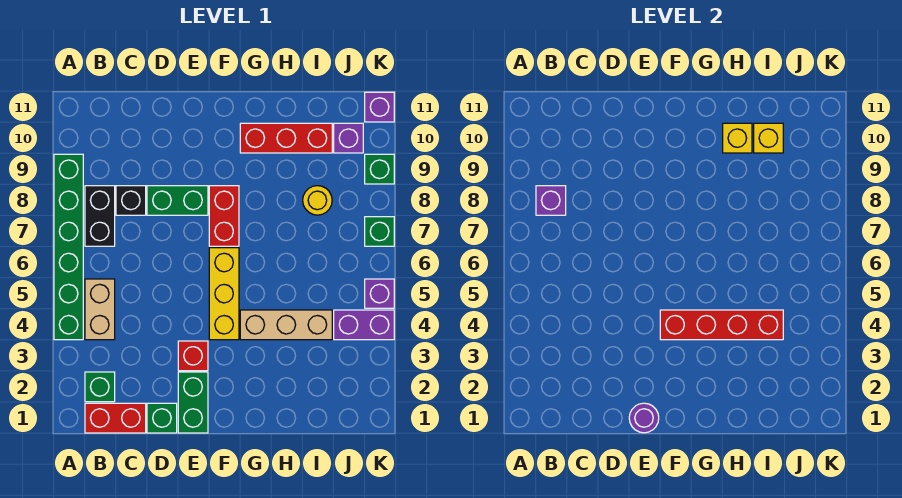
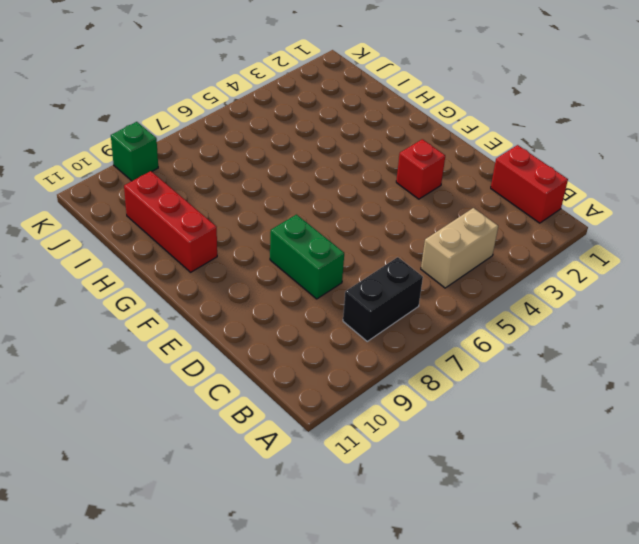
none -> green 1x6 brick [54,154,83,340]
none -> green 1x1 brick [85,372,115,402]
none -> black 1x1 brick [116,186,146,215]

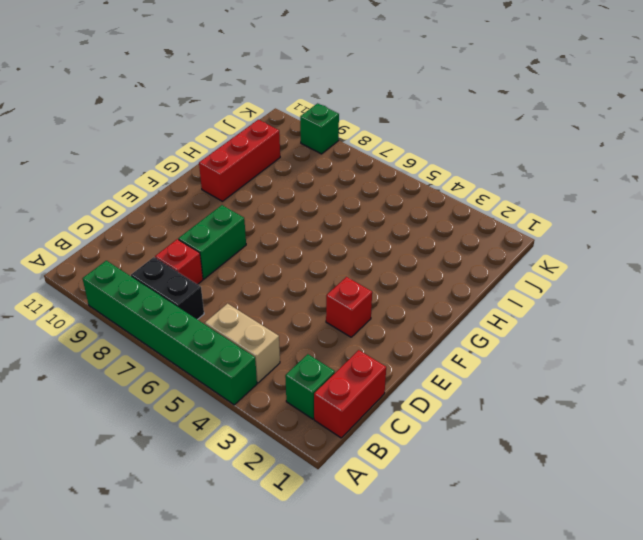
red 1x1 brick [155,239,203,285] -> black 1x1 brick [116,186,146,215]
none -> green 1x1 brick [147,403,177,433]
none -> green 1x2 brick [178,372,208,433]
none -> yellow 1x3 brick [209,248,239,340]

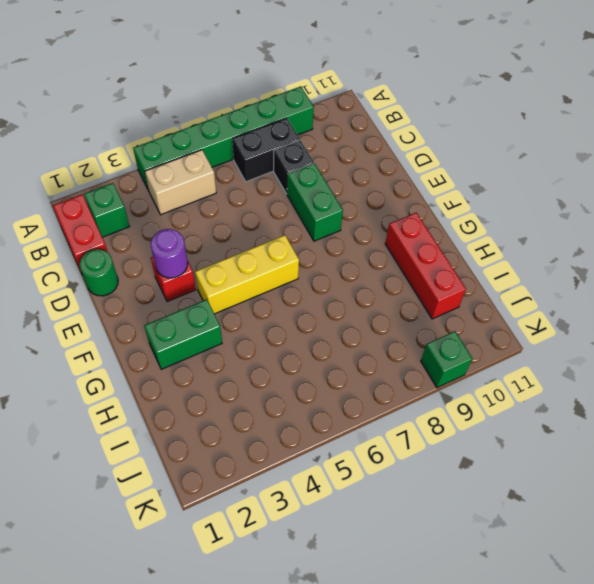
green 1x1 round brick [80,249,118,296] -> green 1x1 brick [147,403,177,433]
purple 1x1 round brick [151,229,188,278] -> purple 1x1 round brick moved to [629,403,659,433]
green 1x2 brick [144,299,222,369] -> green 1x2 brick moved to [178,372,208,433]
none -> red 1x2 brick [209,186,239,246]
none -> tan 1x3 brick [240,310,332,340]
none -> yellow 1x1 round brick [303,186,332,215]

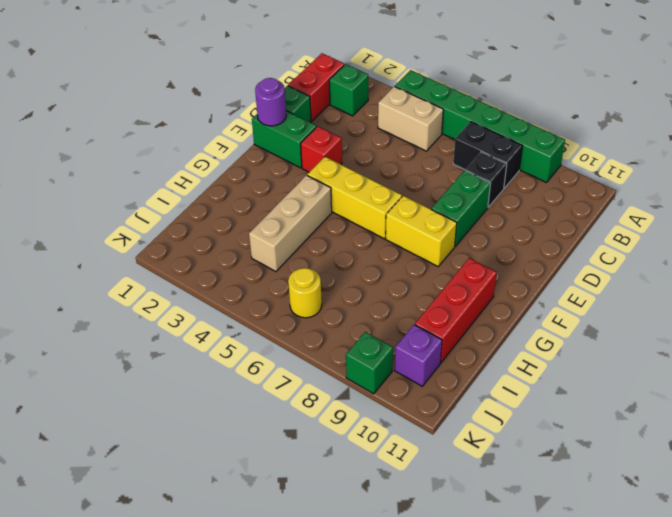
yellow 1x2 brick [386,196,457,266] -> red 1x2 brick [209,186,239,246]
yellow 1x1 round brick [288,268,322,318] -> yellow 1x1 round brick moved to [303,186,332,215]
none -> purple 1x2 brick [334,310,394,340]
none -> purple 1x1 brick [365,279,394,308]
none -> green 1x1 brick [365,217,394,246]

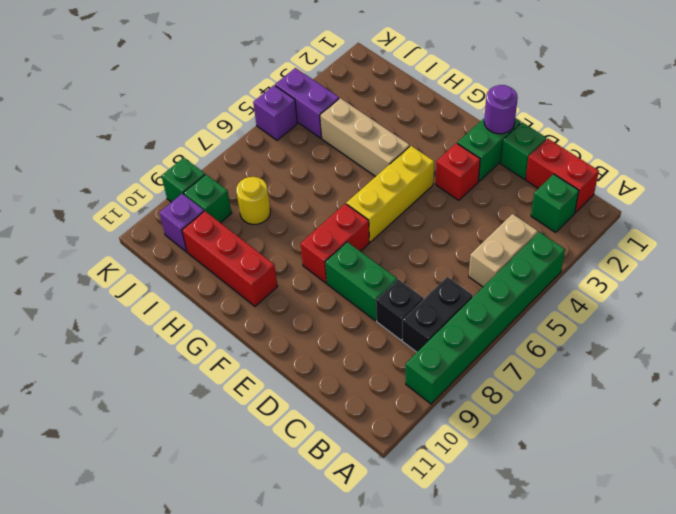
green 1x1 brick [184,174,232,223] -> green 1x1 brick moved to [365,217,394,246]
none -> purple 1x1 brick [365,92,394,122]
none -> purple 1x1 brick [536,186,566,215]
none -> red 1x4 brick [660,310,783,340]

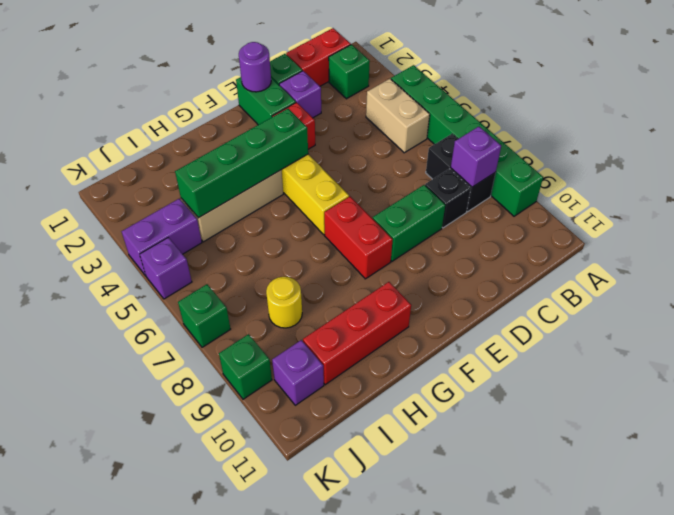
purple 1x1 brick [279,71,321,118] -> purple 1x1 brick moved to [365,92,394,122]
green 1x4 brick [175,109,308,218] -> red 1x4 brick [660,310,783,340]
none -> yellow 1x1 brick [723,123,752,153]
none -> yellow 1x1 brick [754,123,783,153]

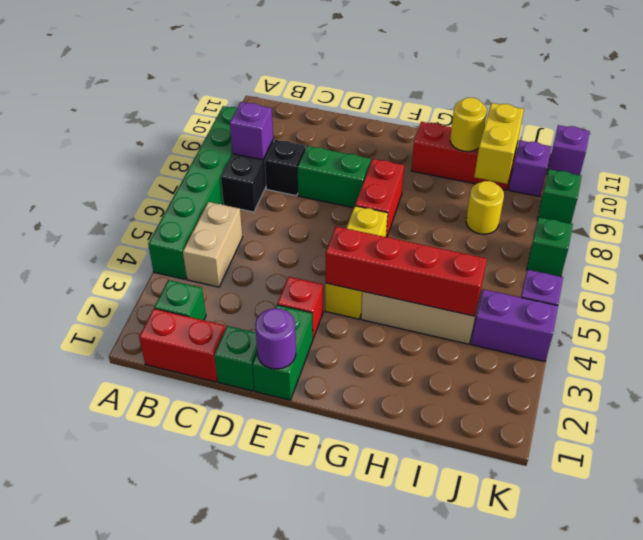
yellow 1x1 round brick [450,98,487,152] -> yellow 1x1 brick [723,123,752,153]
yellow 1x2 brick [474,103,524,184] -> yellow 1x1 brick [754,123,783,153]

